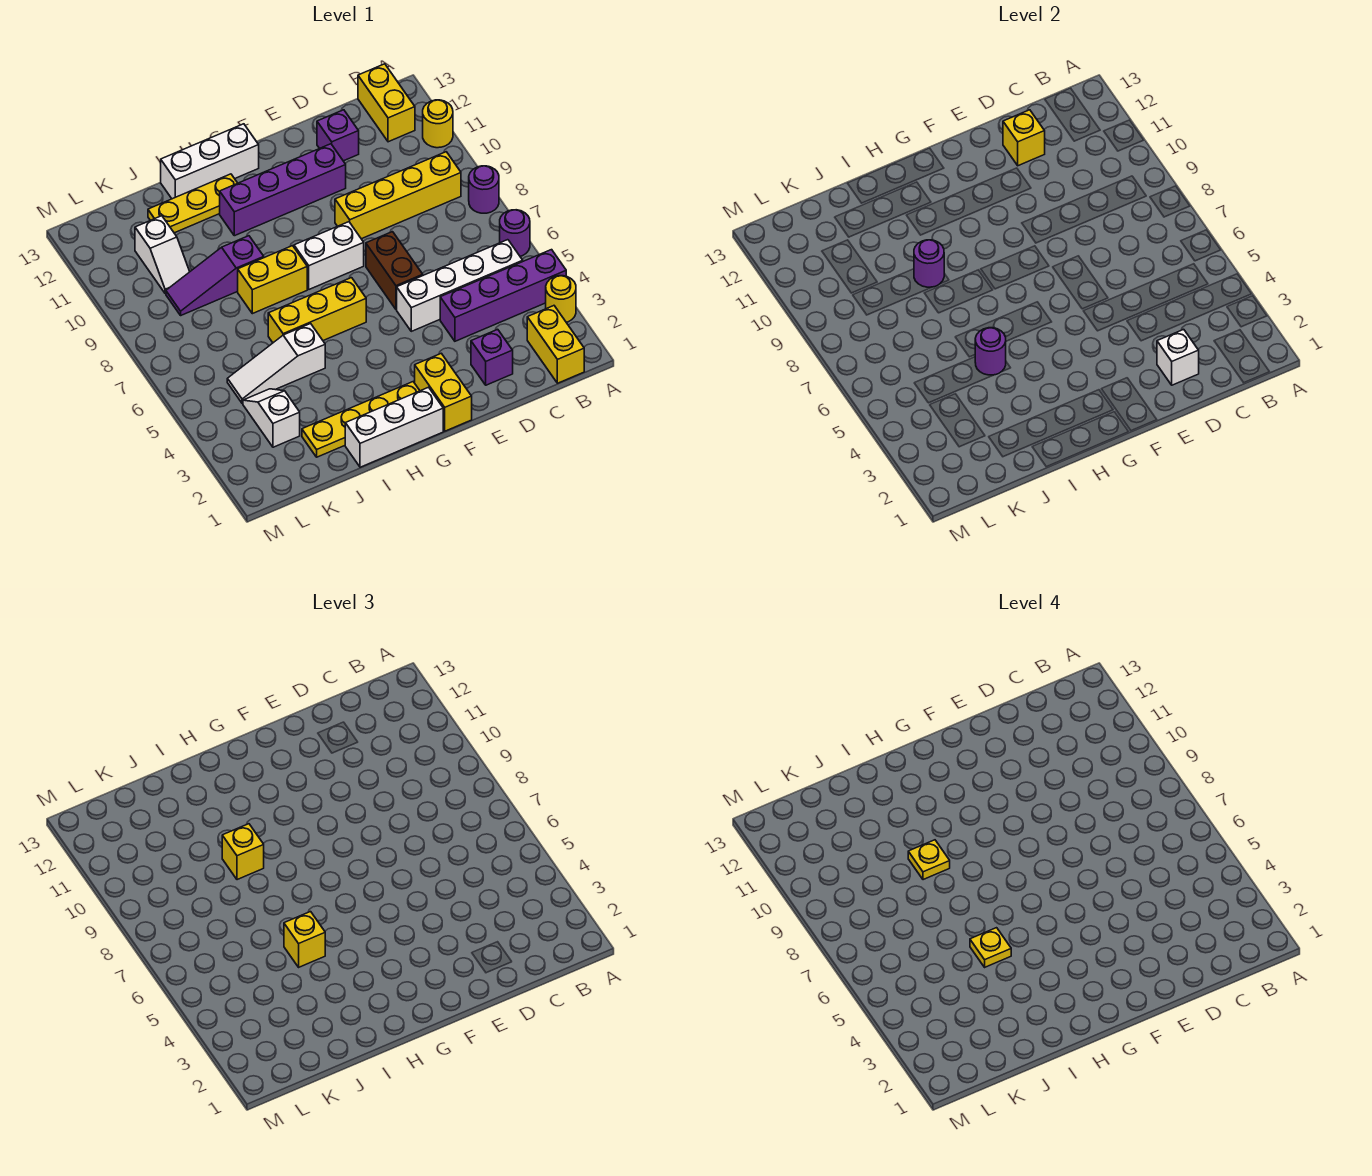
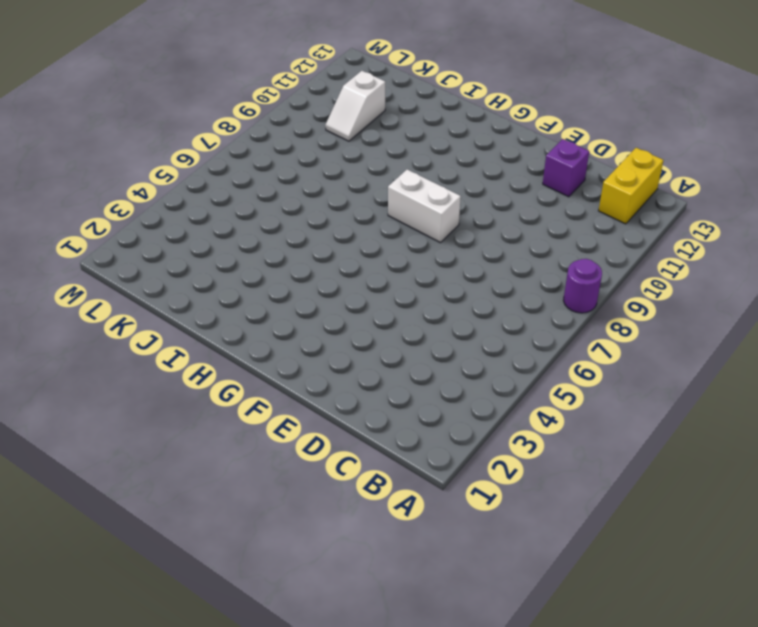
none -> yellow 1x1 round brick [546,276,576,322]
none -> purple 1x4 brick [440,250,566,341]
none -> purple 1x1 round brick [500,210,530,256]
none -> yellow 1x1 round brick [423,100,453,148]

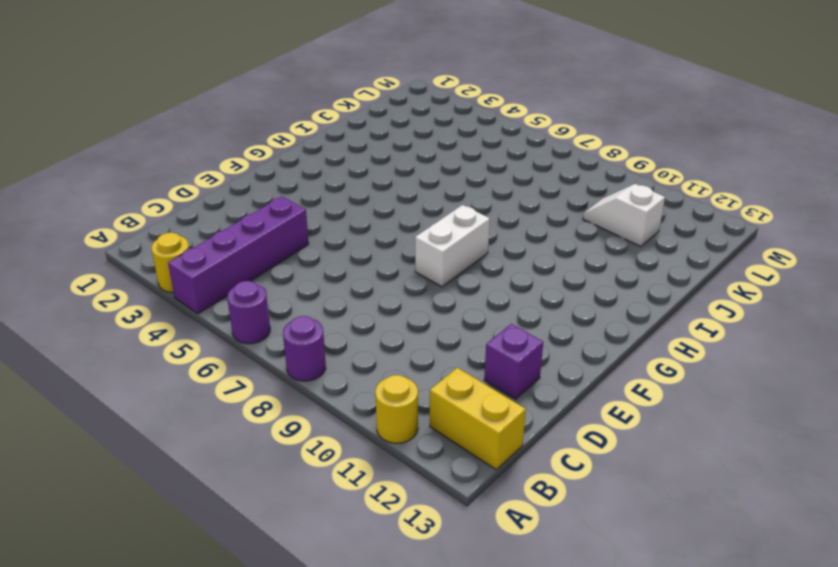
none -> yellow 1x2 brick [527,306,584,383]
none -> white 1x4 brick [397,240,523,331]
none -> yellow 1x4 brick [335,152,461,239]
none -> purple 1x1 brick [471,329,513,385]

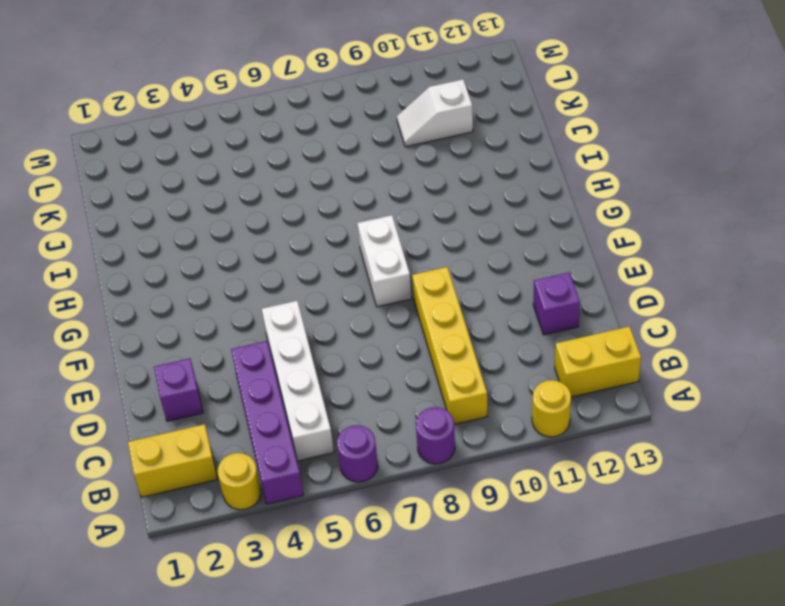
none -> brown 1x2 brick [366,232,423,309]
none -> purple 1x4 brick [220,144,346,236]
none -> yellow 1x2 brick [415,353,472,431]
none -> white 1x3 brick [345,387,443,467]

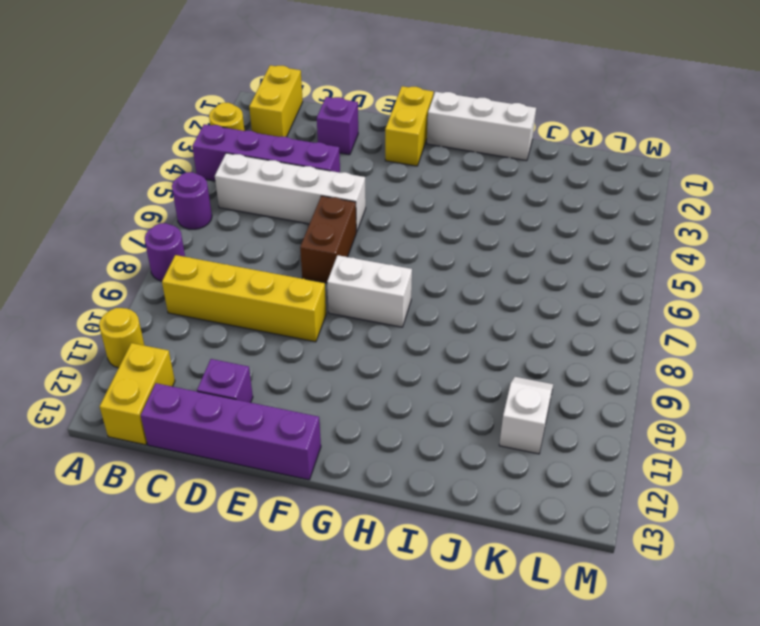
purple 1x4 brick [141,383,321,480] -> purple 1x4 brick moved to [220,144,346,236]
none -> yellow 1x4 plate [302,382,420,457]
none -> yellow 1x3 brick [268,278,366,343]
none -> white 1x3 brick [161,124,259,199]
none -> yellow 1x2 brick [238,246,307,314]

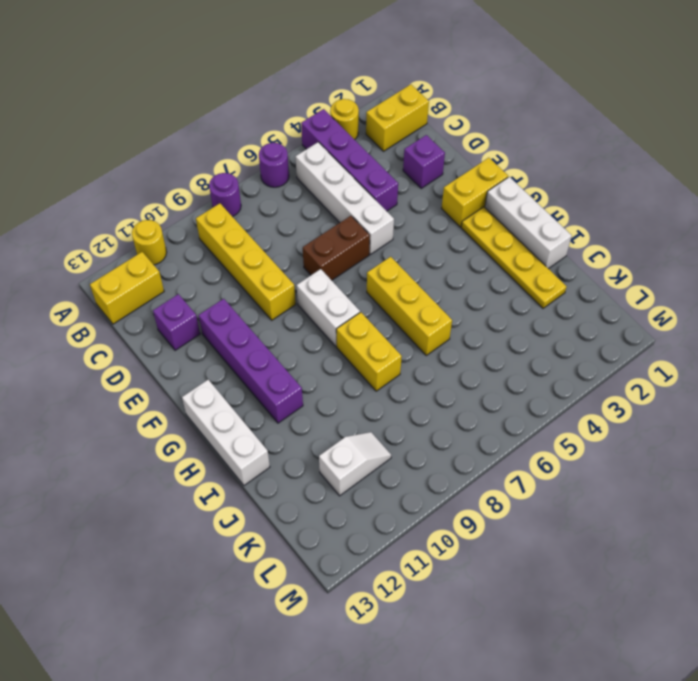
none -> yellow 1x3 plate [148,174,237,233]
none -> white 1x3 slope [227,324,325,403]
none -> purple 1x3 slope [166,236,264,315]
none -> white 1x2 slope [243,389,300,447]

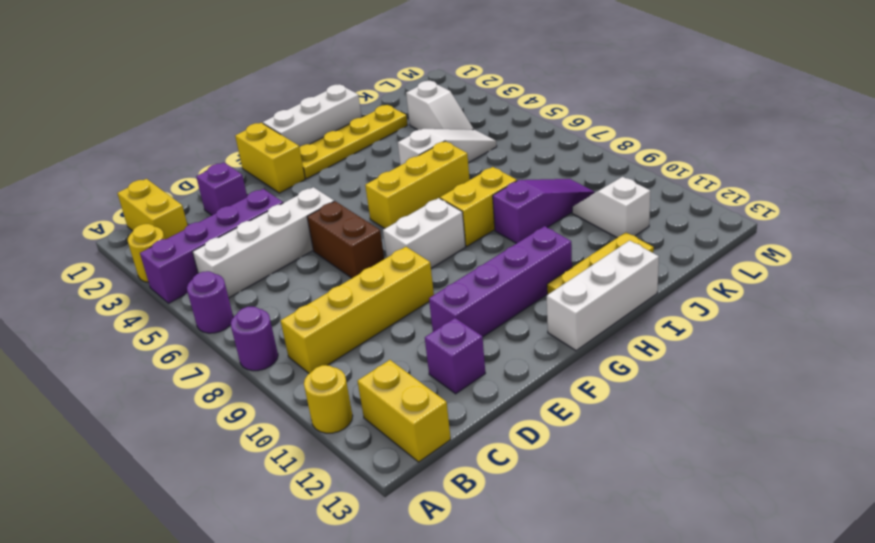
none -> white 1x1 brick [1157,329,1199,385]
none -> yellow 1x1 brick [1003,110,1045,166]
none -> purple 1x1 round brick [975,328,1006,375]
none -> purple 1x1 round brick [914,240,944,287]

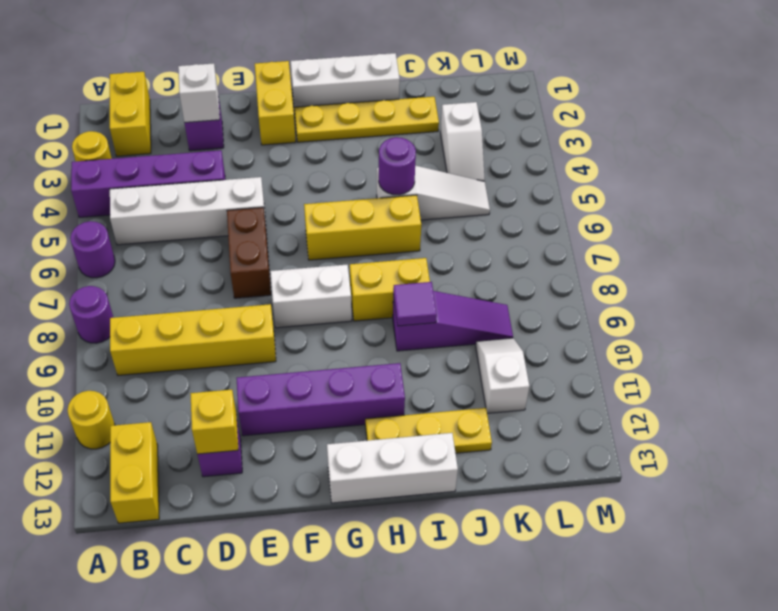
purple 1x1 tile [393,282,437,326] -> purple 1x1 round brick [914,240,944,287]
none -> yellow 1x1 brick [284,912,325,967]
none -> yellow 1x1 brick [222,824,264,880]
none -> yellow 1x1 plate [970,928,1011,967]
none -> yellow 1x1 plate [908,840,950,880]

